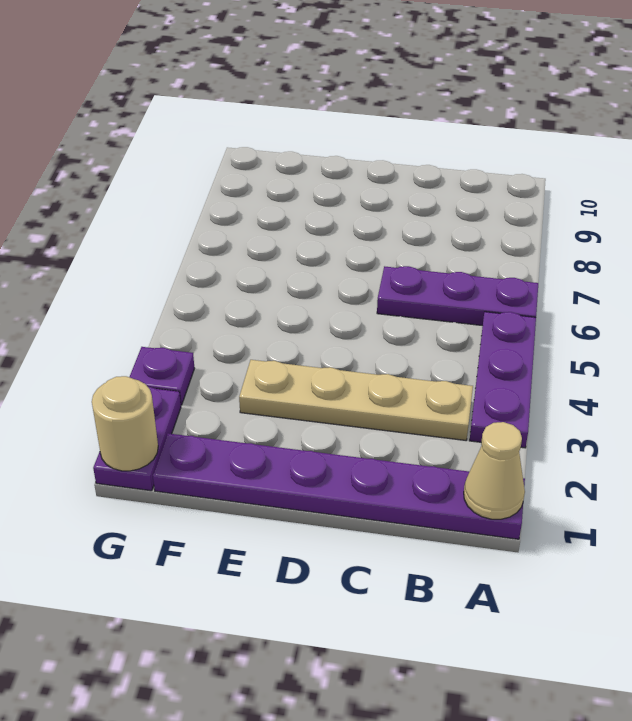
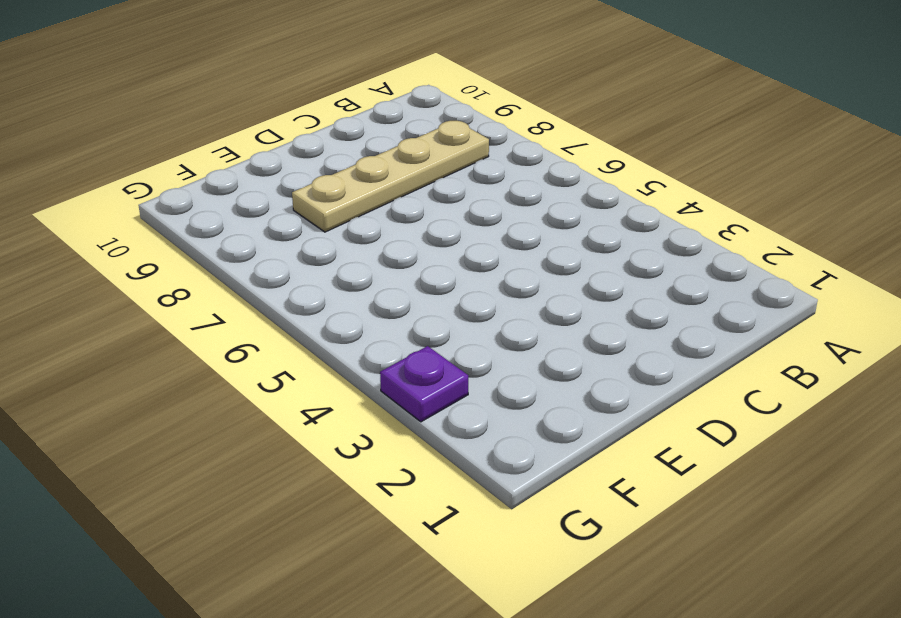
tan 1x4 plate [292,121,489,232] -> tan 1x4 plate moved to [239,360,473,440]
none -> purple 1x6 plate [153,433,525,539]
none -> purple 1x3 plate [470,312,536,448]

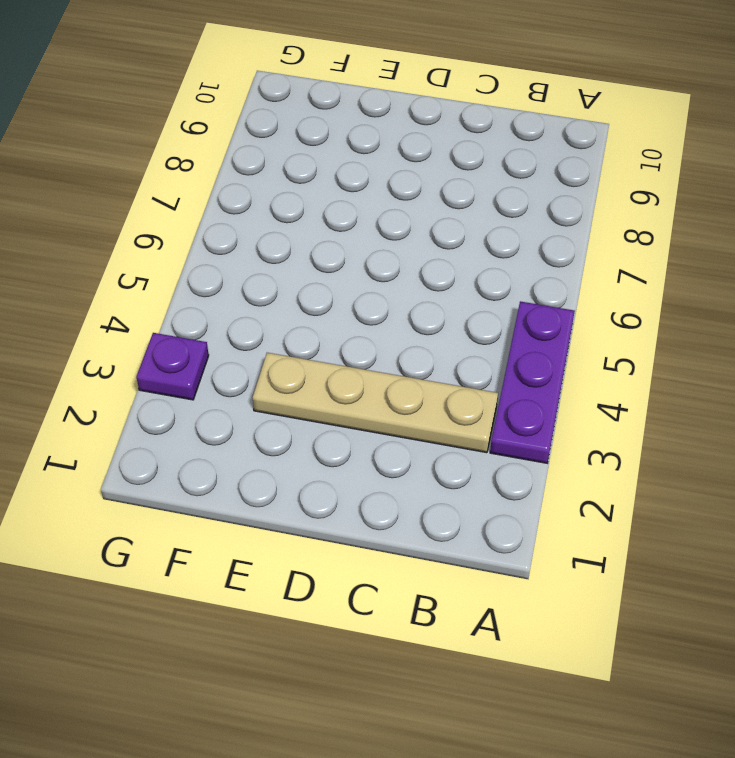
none -> purple 1x6 plate [153,433,525,539]
none -> purple 1x3 plate [377,266,538,326]

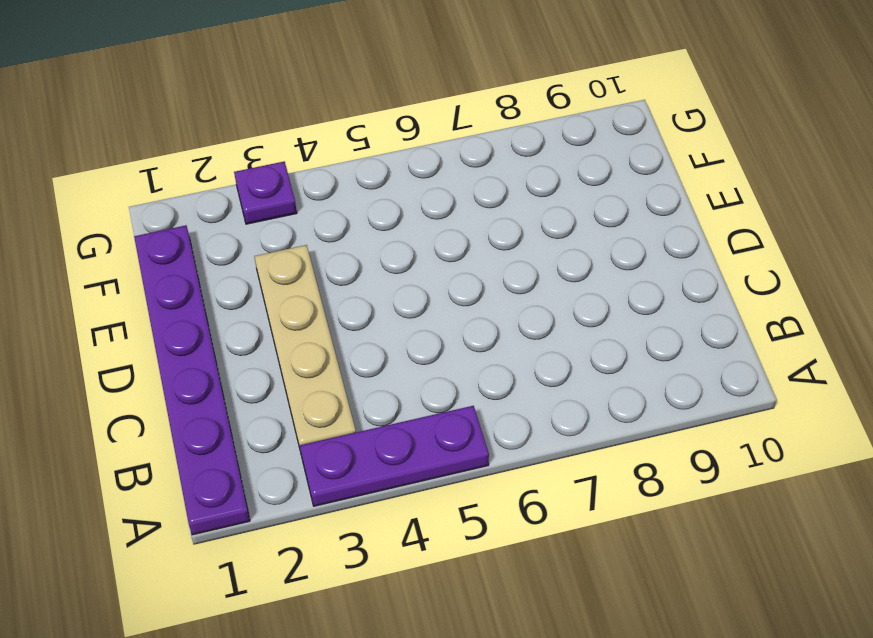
none -> purple 1x3 plate [377,266,538,326]
none -> purple 1x2 plate [93,387,181,491]

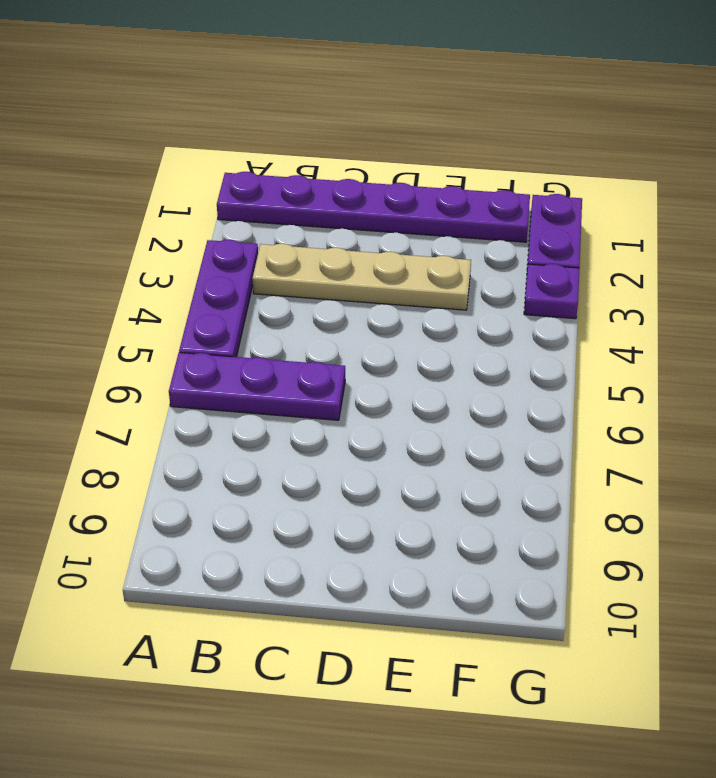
none -> tan 1x1 cone [464,422,525,519]
none -> tan 1x1 round brick [92,376,158,471]

